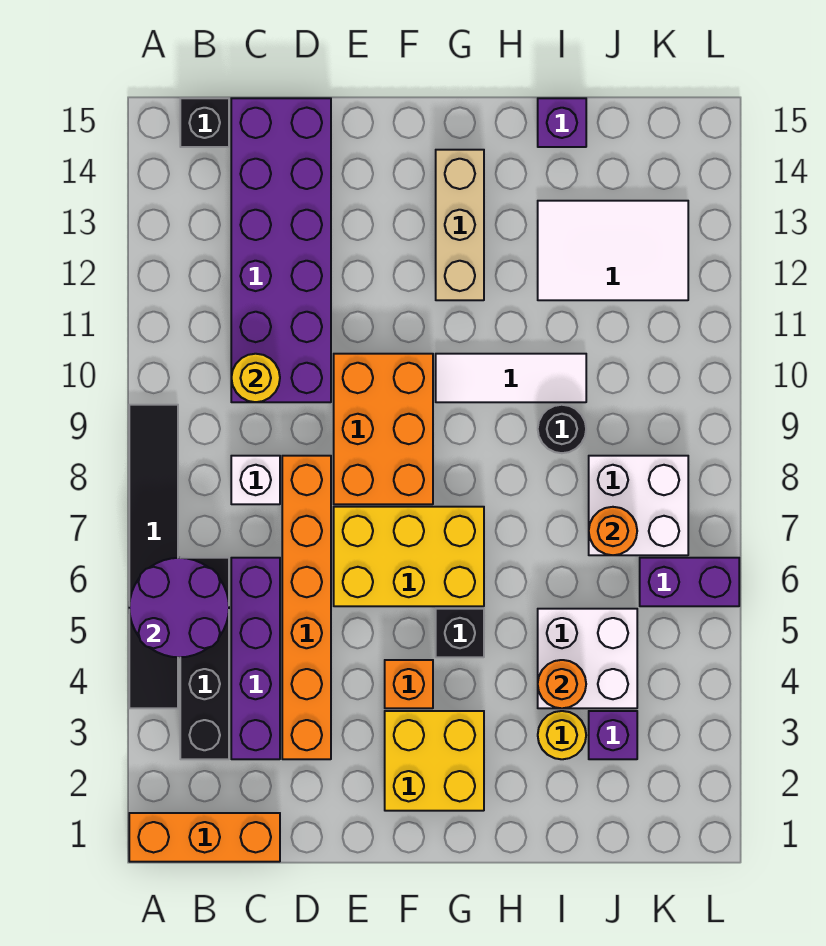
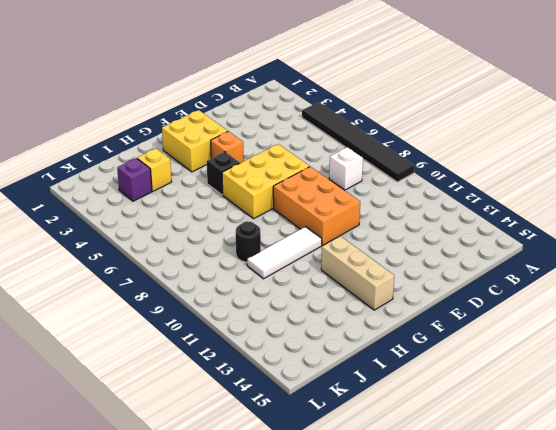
yellow 1x1 brick [137,149,171,191] -> yellow 1x1 round brick [538,711,586,759]
none -> orange 1x3 brick [129,813,280,862]
none -> black 1x4 brick [180,558,229,759]
none -> black 1x1 brick [180,98,229,147]

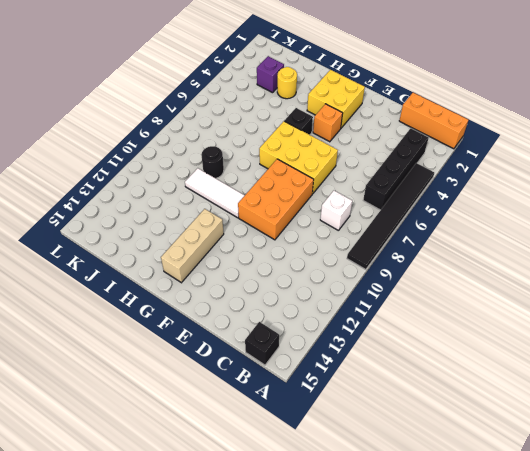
none -> purple 1x4 brick [231,558,280,759]
none -> purple 2x6 brick [231,98,331,402]
none -> orange 1x6 brick [282,456,331,759]

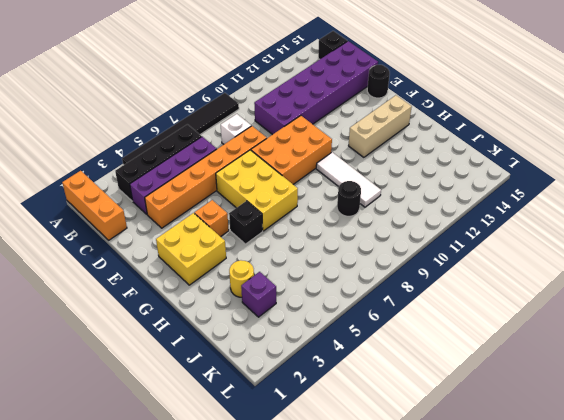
black 1x1 round brick [367,65,390,98] -> none
none -> white 2x2 brick [538,609,637,708]
none -> white 2x3 tile [538,201,688,300]
none -> purple 1x1 brick [538,98,586,147]

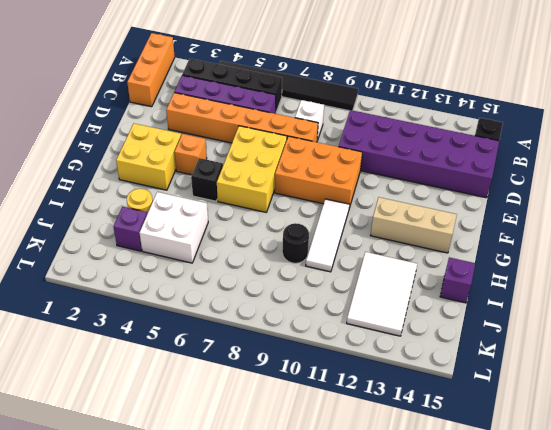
none -> white 2x2 brick [589,456,688,555]
none -> purple 1x2 brick [640,558,739,606]
none -> purple 2x2 round brick [129,558,229,657]

